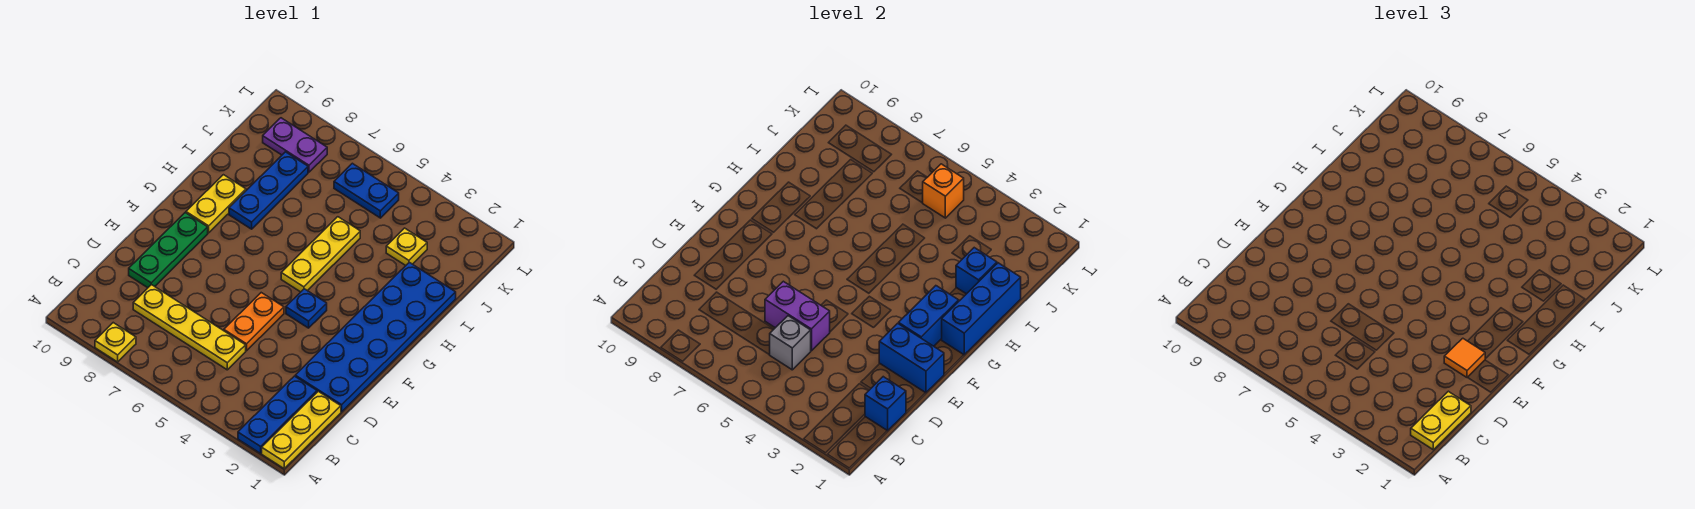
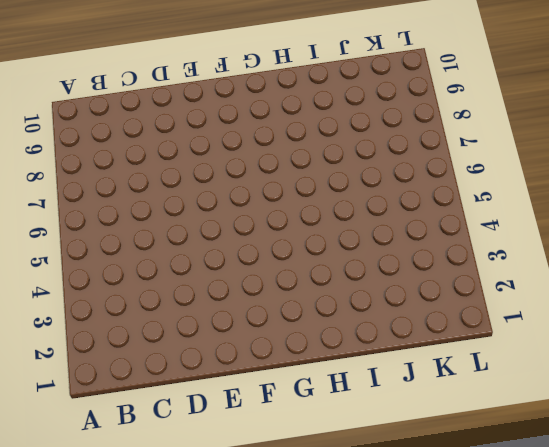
none -> yellow 1x3 plate [262,391,341,468]
none -> blue 1x3 plate [238,376,317,453]
none -> yellow 1x1 plate [95,323,136,362]

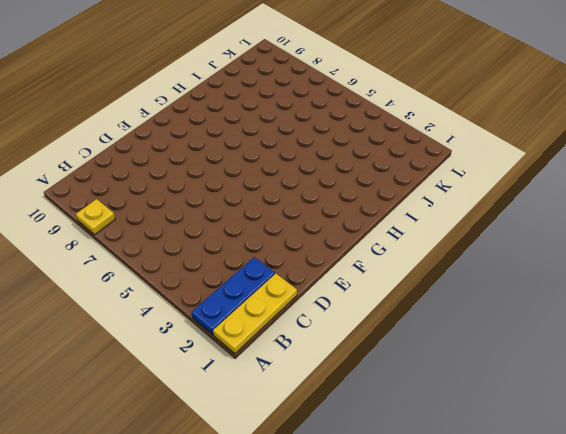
none -> yellow 1x4 plate [133,285,246,370]
none -> blue 2x6 plate [295,262,456,412]
none -> orange 1x2 plate [224,293,284,351]

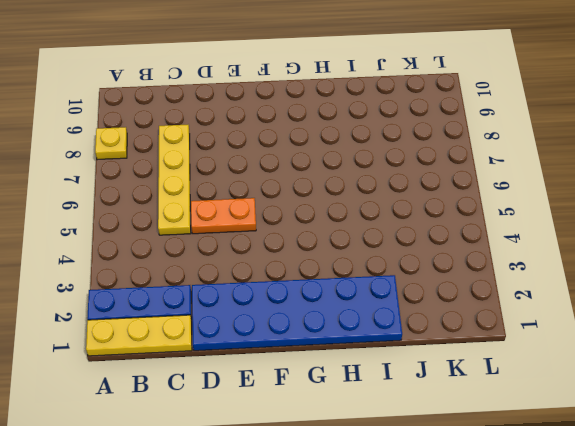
none -> green 1x3 plate [129,213,208,288]
none -> blue 1x1 plate [286,289,327,328]
none -> yellow 1x3 plate [281,217,360,292]

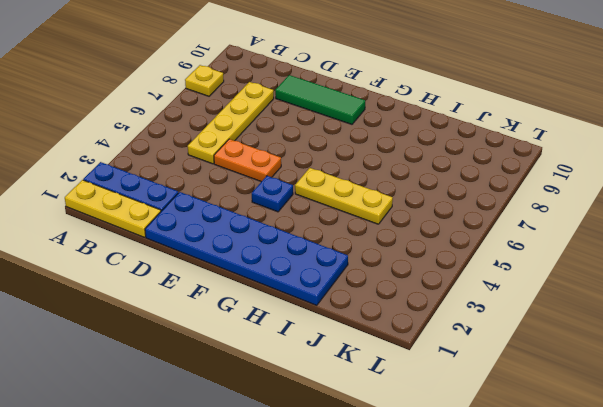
green 1x3 tile [275,75,365,124] -> green 1x3 plate [129,213,208,288]
none -> yellow 1x2 plate [186,175,246,233]
none -> blue 1x3 plate [229,152,308,229]
none -> yellow 1x1 plate [386,228,427,266]

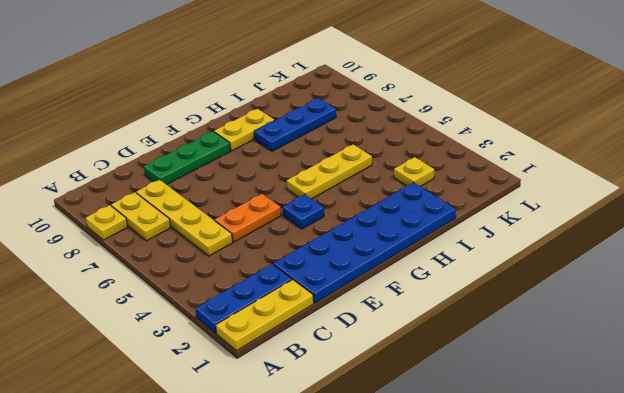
yellow 1x2 plate [111,192,171,241] -> yellow 1x2 plate turned to [1411,391,1471,450]
none -> blue 1x2 plate [334,163,399,218]
none -> purple 1x2 plate [263,118,327,172]
none -> blue 1x1 brick [865,377,906,431]

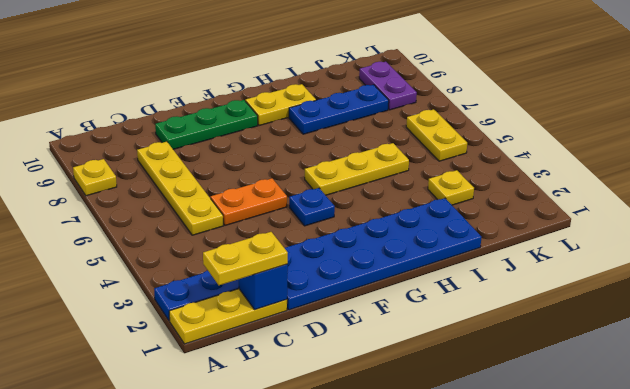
yellow 1x2 plate [406,109,467,161] -> blue 1x2 plate [334,163,399,218]
none -> grey 1x1 brick [770,316,811,370]
none -> purple 1x2 brick [765,281,830,351]
none -> blue 1x2 brick [879,323,944,393]

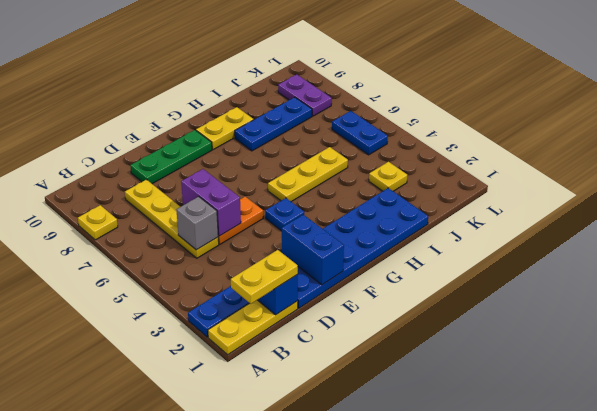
none -> blue 1x2 brick [899,286,959,346]
none -> blue 1x3 brick [942,263,1021,355]
none -> blue 1x1 brick [956,248,997,294]

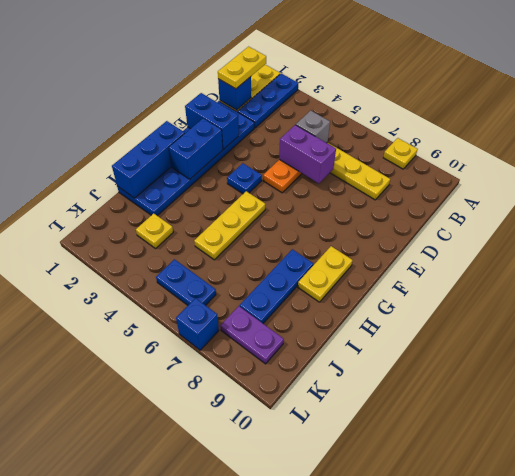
blue 1x1 brick [176,298,219,350] -> blue 1x1 brick moved to [956,248,997,294]
none -> green 1x3 plate [129,213,208,288]
none -> orange 1x1 brick [923,164,964,218]
none -> orange 1x1 tile [1444,338,1485,377]

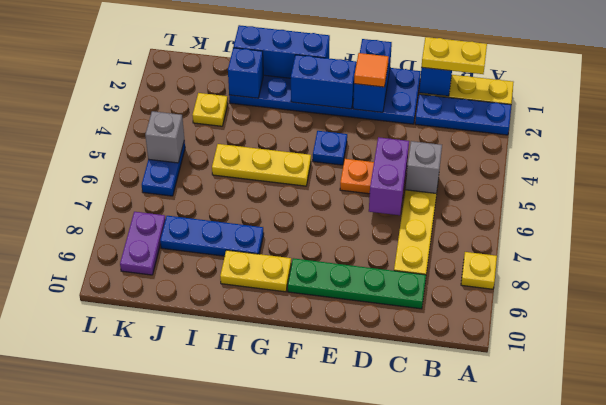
green 1x4 plate [288,258,426,309] -> green 1x3 plate [129,213,208,288]
grey 1x1 brick [145,111,184,163] -> orange 1x1 brick [923,164,964,218]

